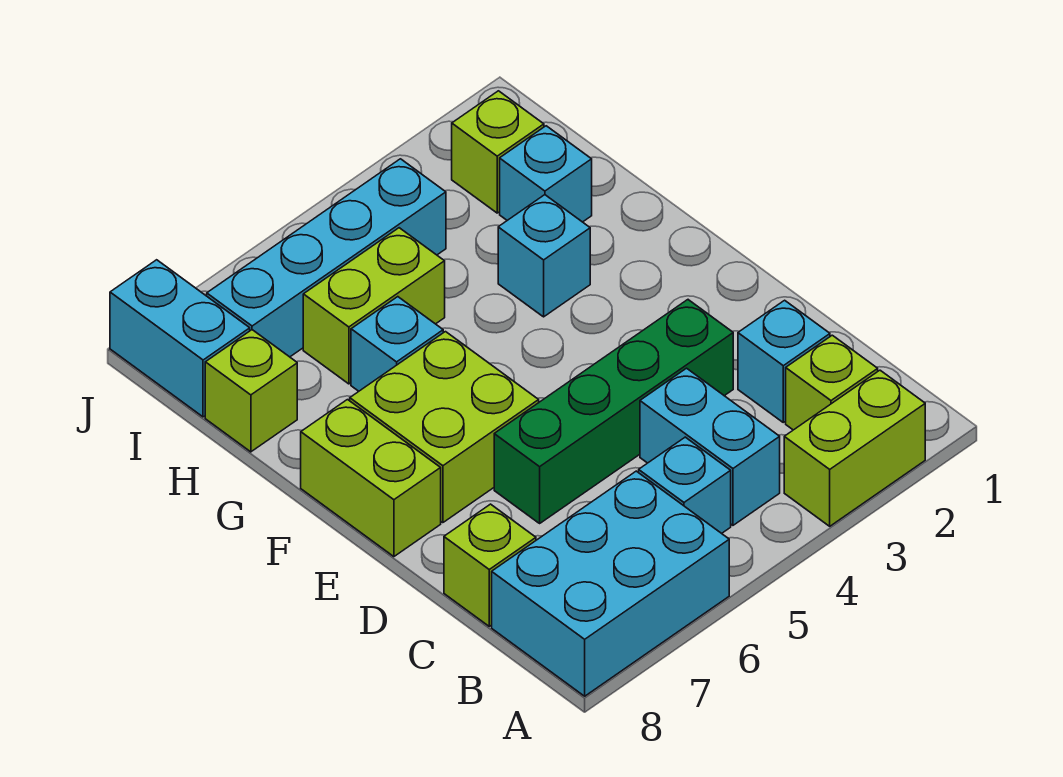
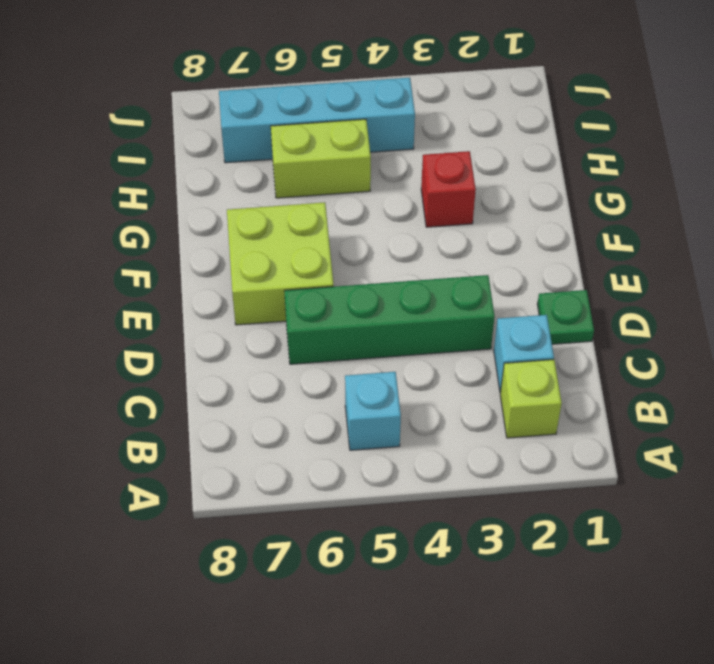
green 1x1 plate [537,290,594,344] -> none
red 1x1 brick [421,151,476,227] -> cyan 1x1 brick [498,195,590,317]
none -> lime 1x2 brick [784,370,925,526]
none -> cyan 2x3 brick [492,471,729,696]
none -> cyan 1x2 brick [640,368,780,525]

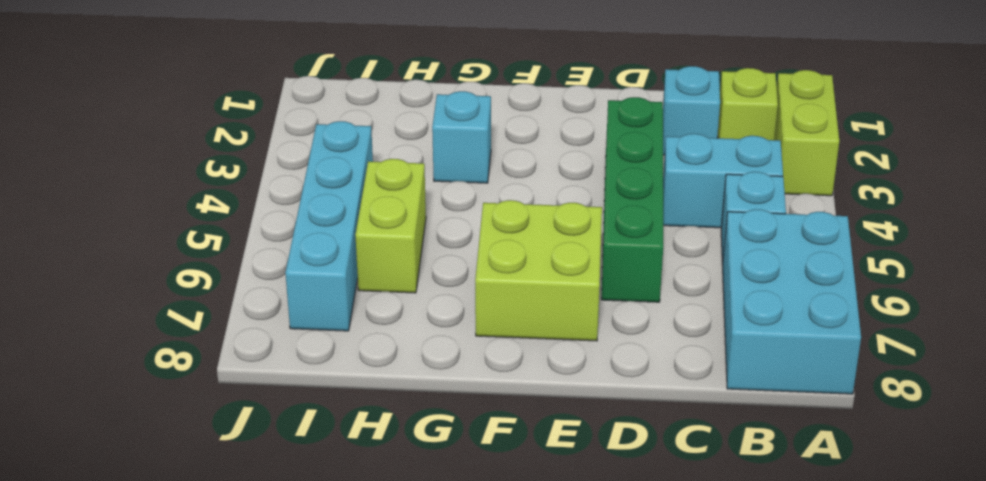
none -> lime 1x1 brick [444,504,536,626]
none -> lime 1x2 brick [301,400,441,557]
none -> cyan 1x1 brick [351,297,443,391]

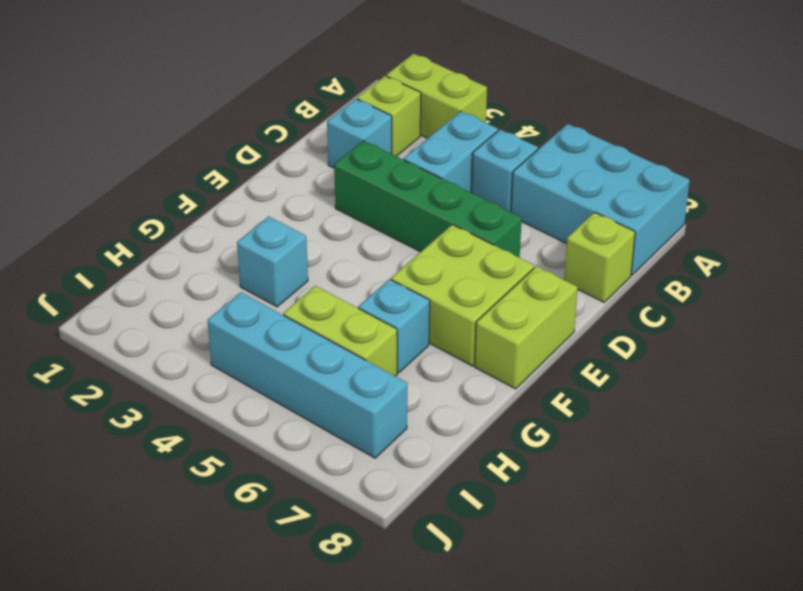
none -> cyan 1x1 brick [500,126,592,222]
none -> lime 1x1 brick [205,330,297,452]
none -> lime 1x1 brick [452,91,544,213]

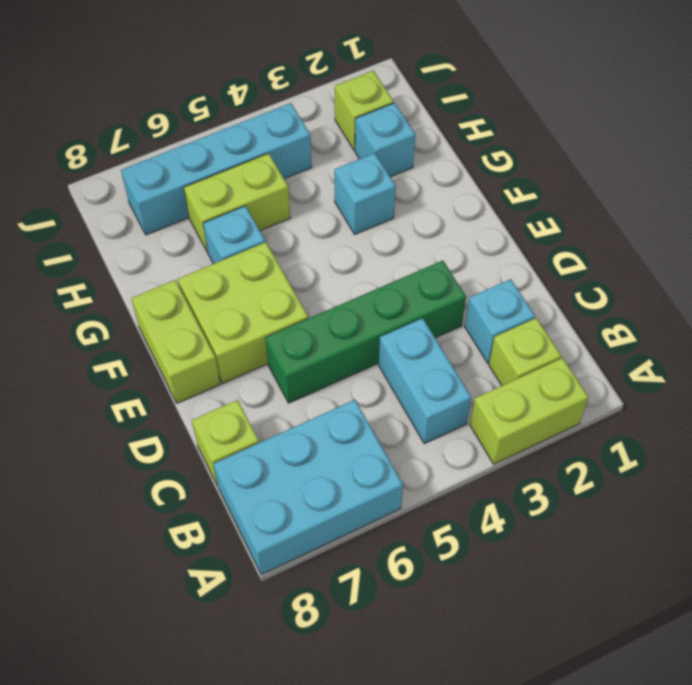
none -> cyan 1x1 brick [639,437,731,533]
none -> lime 1x1 brick [205,330,297,452]
none -> cyan 1x2 brick [110,260,250,417]

